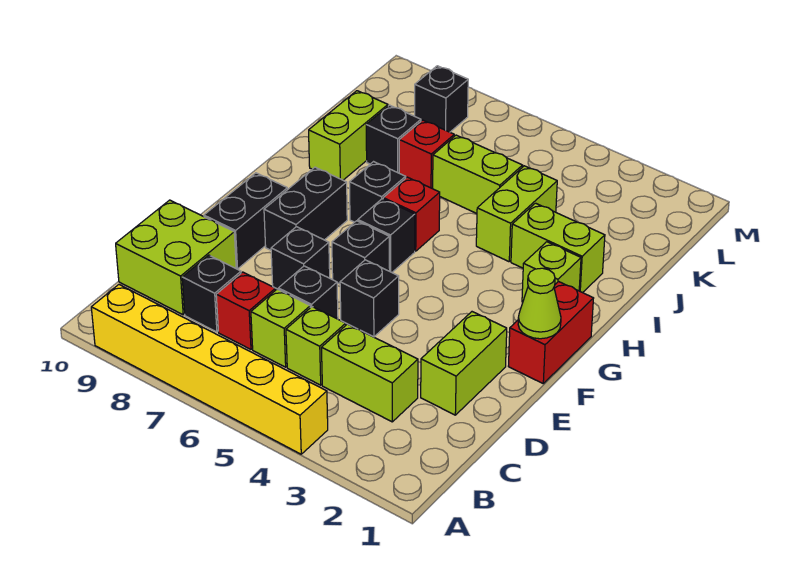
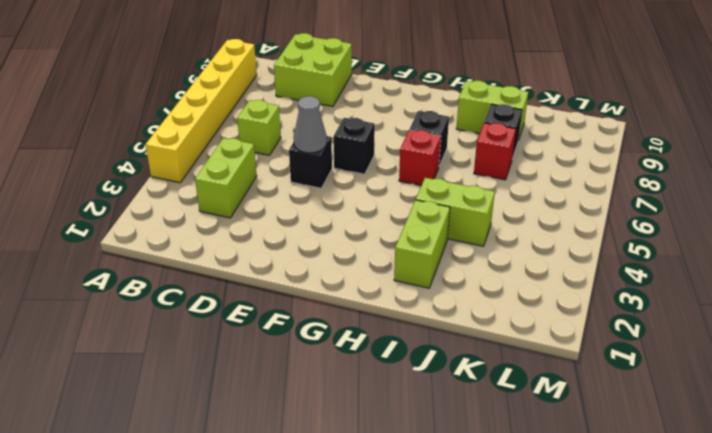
grey 1x1 cone [293,96,327,153] -> none
none -> lime 1x1 brick [286,307,346,385]
none -> red 1x1 brick [216,272,275,349]
none -> black 1x1 brick [182,255,241,332]

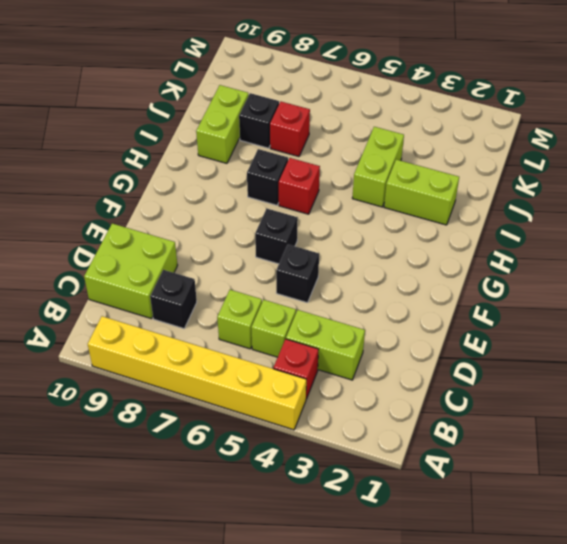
red 1x1 brick [273,339,319,399] -> red 1x1 brick moved to [216,272,275,349]
none -> lime 1x2 brick [421,312,507,415]
none -> black 1x1 brick [278,266,338,319]
none -> black 1x1 brick [271,227,330,289]

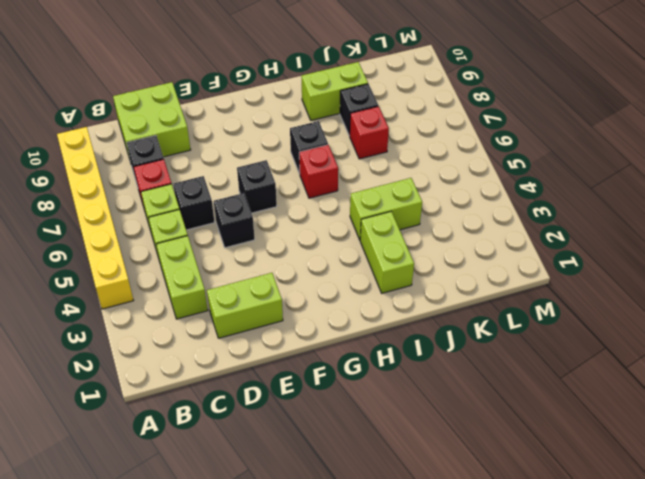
none -> black 1x1 brick [271,227,330,289]
none -> black 1x2 brick [204,173,287,269]
none -> red 1x2 brick [508,282,594,383]

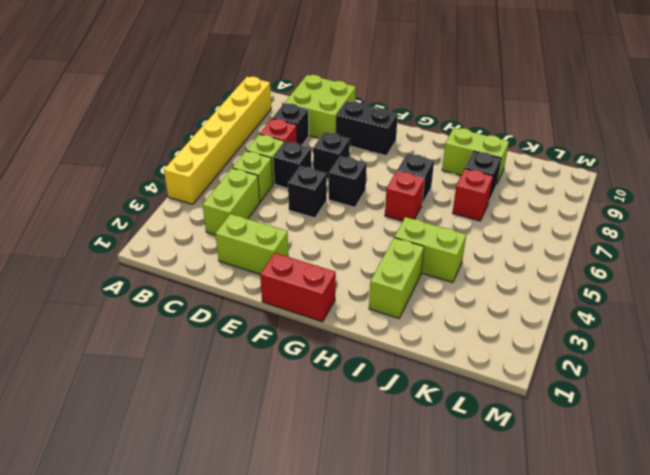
none -> black 1x2 brick [264,167,347,250]
none -> black 1x1 brick [358,199,415,272]
none -> lime 1x1 brick [522,242,581,302]

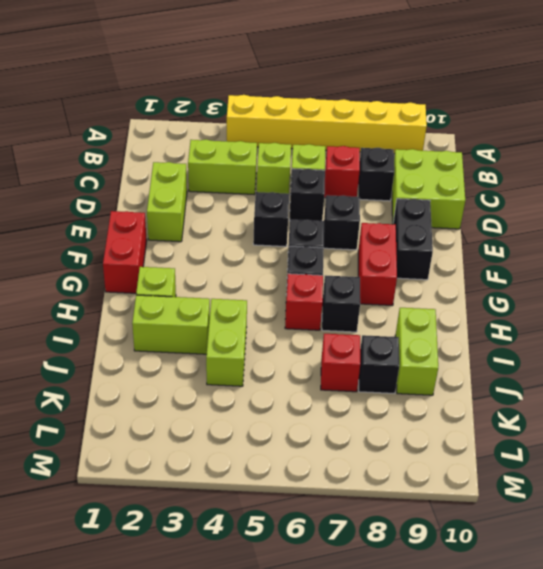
red 1x2 brick [358,223,397,305] -> black 1x2 brick [264,167,347,250]
none -> lime 1x2 brick [433,135,523,214]
none -> black 1x1 brick [415,66,468,132]
none -> lime 1x1 cone [518,268,561,339]

